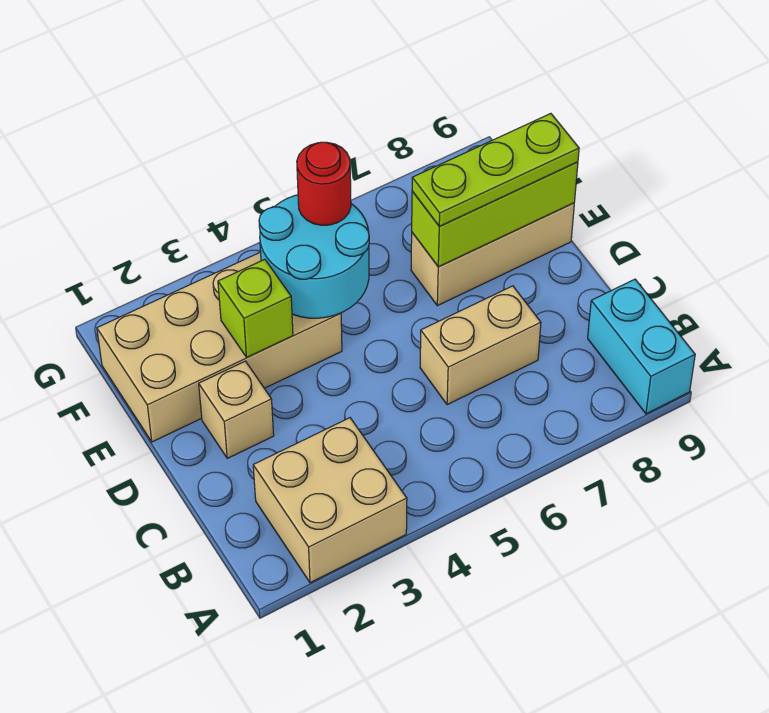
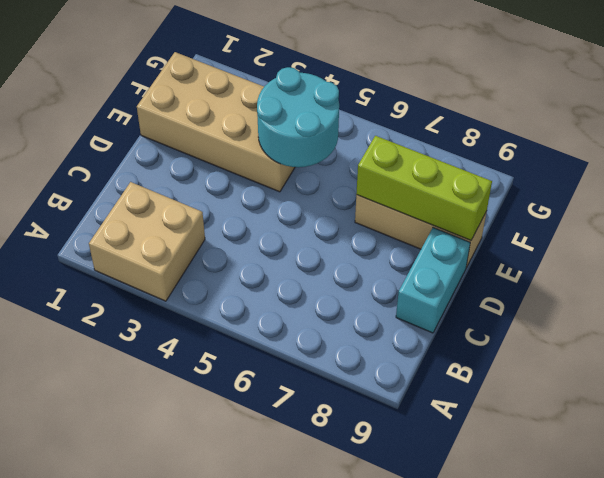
cyan 1x2 brick [396,228,470,333] -> cyan 1x2 brick moved to [588,279,695,414]
none -> tan 1x2 brick [420,286,541,405]
none -> tan 1x1 brick [199,361,274,458]

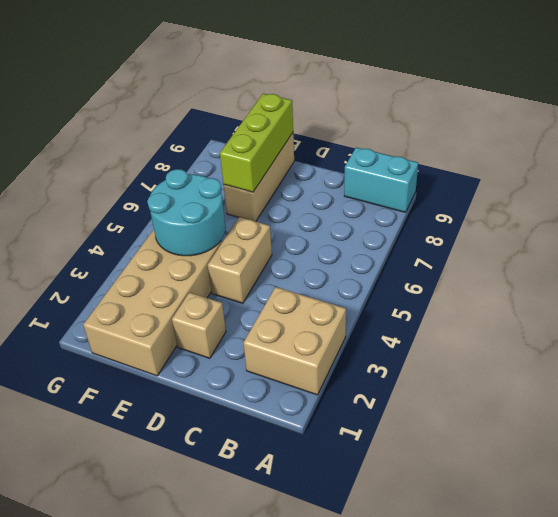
tan 1x2 brick [208,217,272,303] -> tan 1x2 brick moved to [420,286,541,405]
none -> lime 1x1 brick [218,259,293,357]
none -> lime 1x3 plate [412,114,579,226]

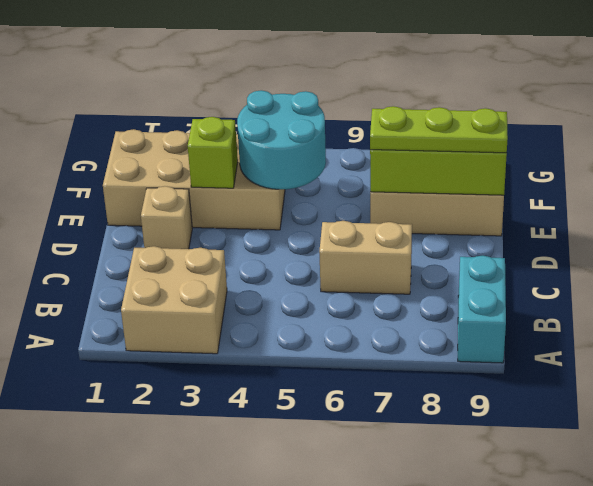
none -> red 1x1 round brick [297,142,351,225]

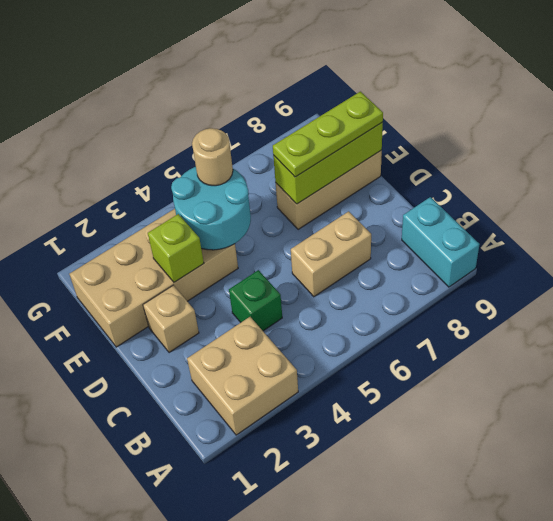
green 1x1 brick [229,270,282,331] -> none
tan 1x1 round brick [192,128,233,186] -> red 1x1 round brick [297,142,351,225]

